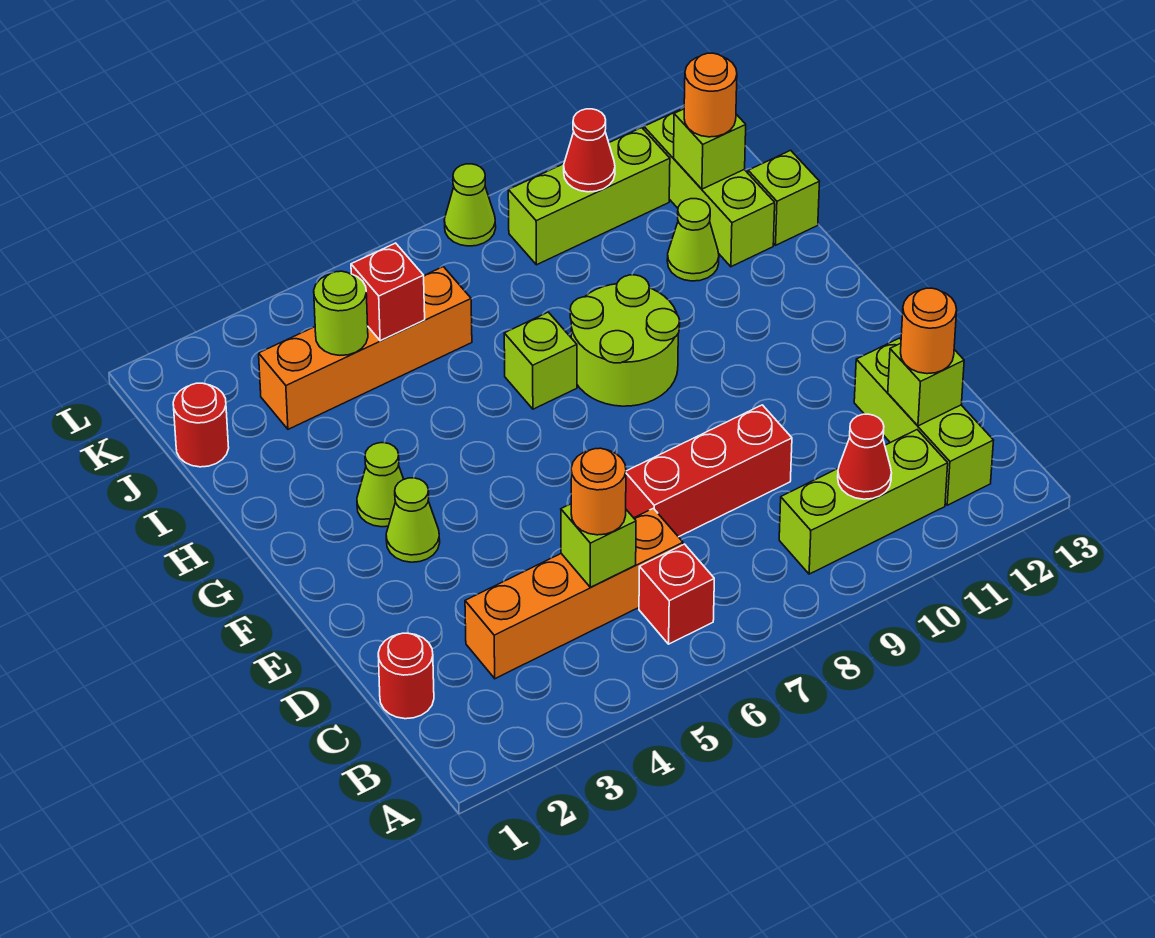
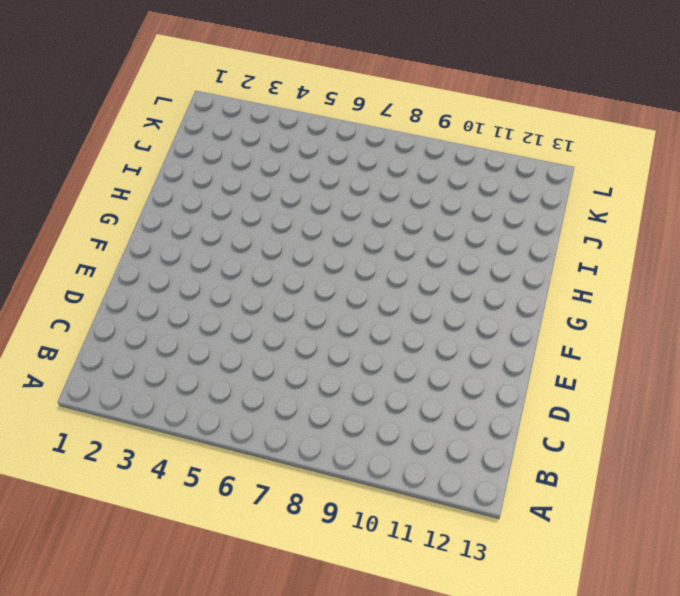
none -> red 1x1 brick [639,544,714,644]
none -> lime 1x3 brick [779,430,948,574]
none -> lime 1x3 brick [854,338,994,505]

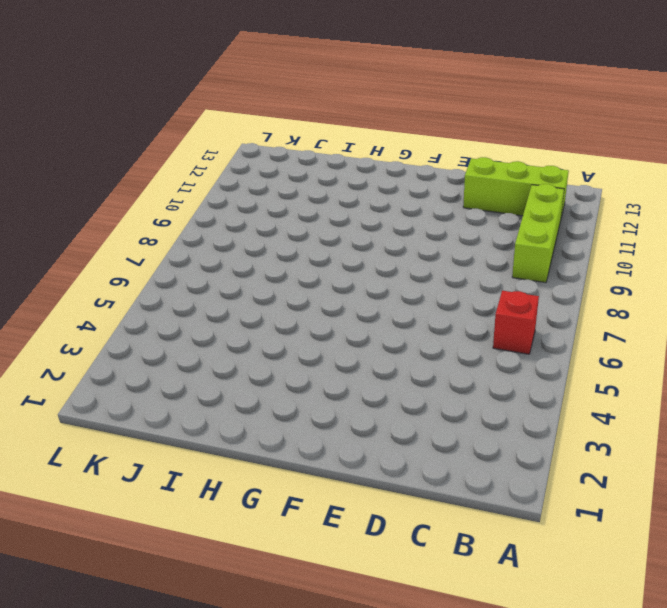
none -> red 1x1 round brick [378,633,434,719]
none -> orange 1x4 brick [465,508,683,679]
none -> red 1x3 brick [626,405,792,537]

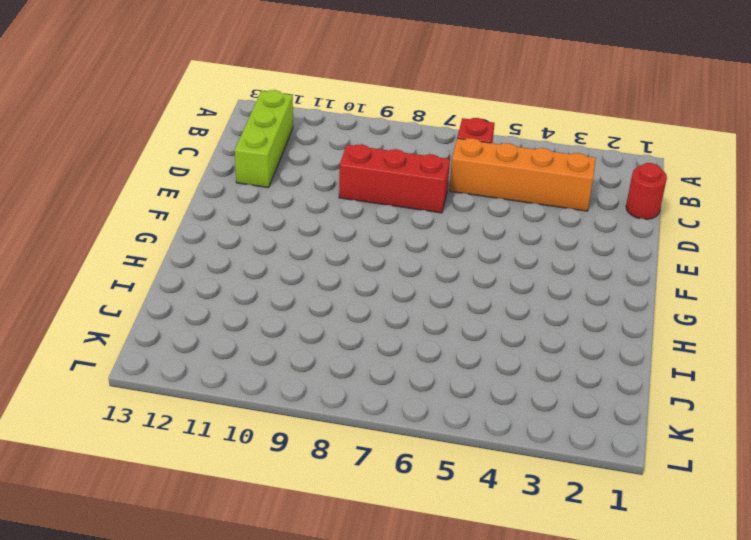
none -> lime 1x3 brick [779,430,948,574]
none -> lime 1x1 cone [386,478,440,562]
none -> lime 1x1 cone [357,443,404,527]

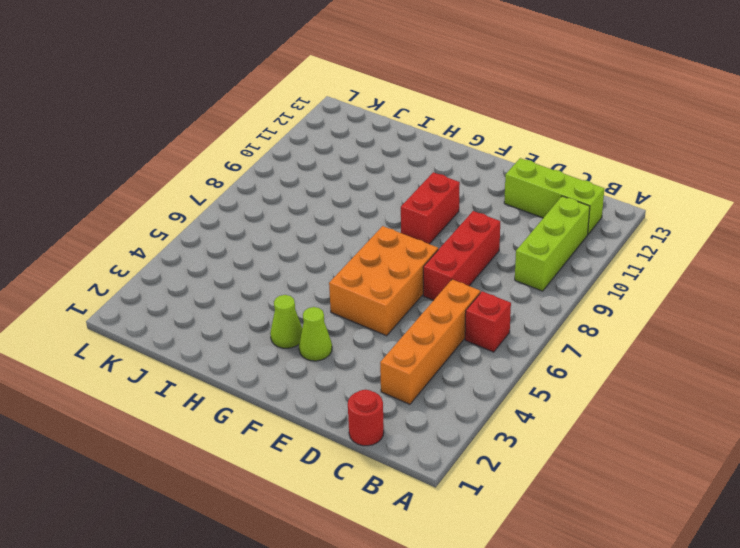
orange 2x3 brick [329,226,438,336] -> none
red 1x2 brick [401,172,460,244] -> none
none -> lime 2x2 round brick [570,275,680,406]
none -> lime 1x1 brick [504,312,577,409]
none -> lime 1x1 cone [667,199,719,281]

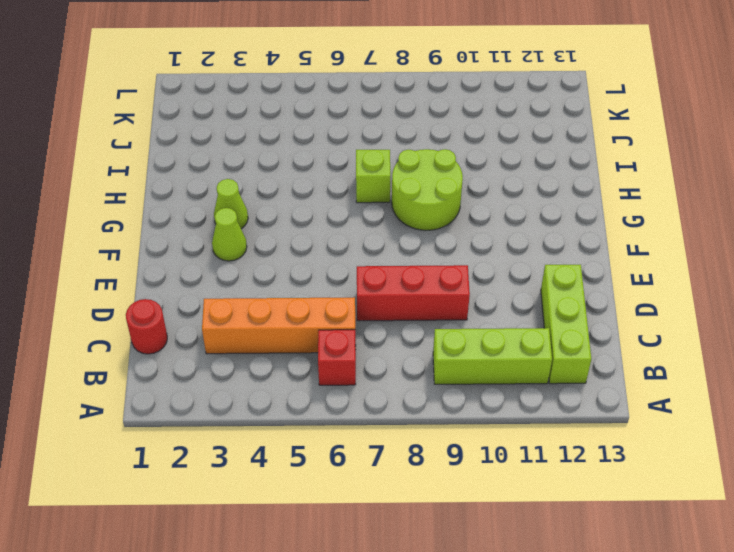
none -> lime 1x1 cone [667,199,719,281]
none -> lime 1x3 brick [644,108,775,267]
none -> lime 1x1 brick [748,150,820,245]

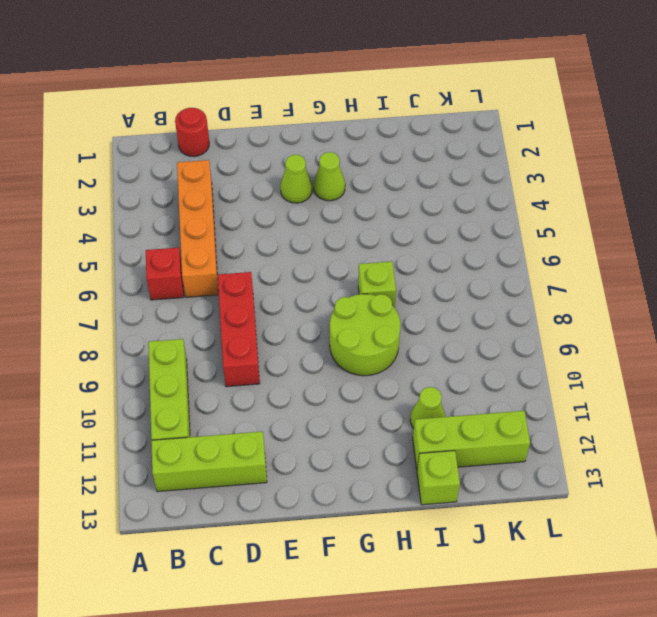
none -> red 1x1 round brick [173,383,229,467]
none -> orange 1x4 brick [259,267,472,429]
none -> lime 1x3 brick [508,128,670,265]

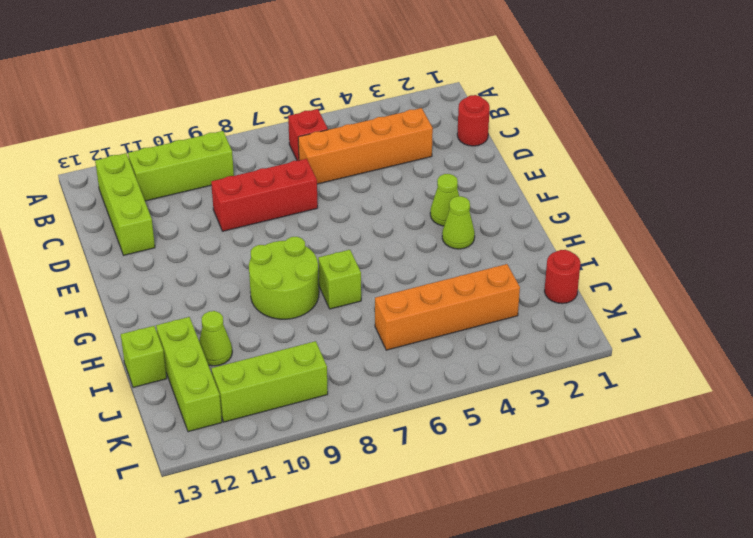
none -> lime 1x1 cone [444,164,496,246]
none -> red 1x1 cone [838,414,892,499]
none -> lime 1x1 brick [561,504,636,587]

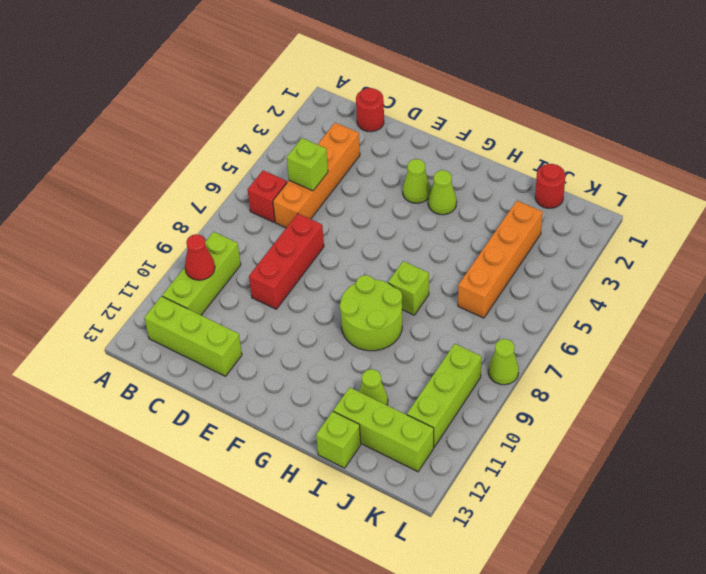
none -> lime 1x1 brick [888,343,964,426]
none -> lime 1x1 round brick [314,271,368,355]
none -> red 1x1 brick [351,243,425,341]

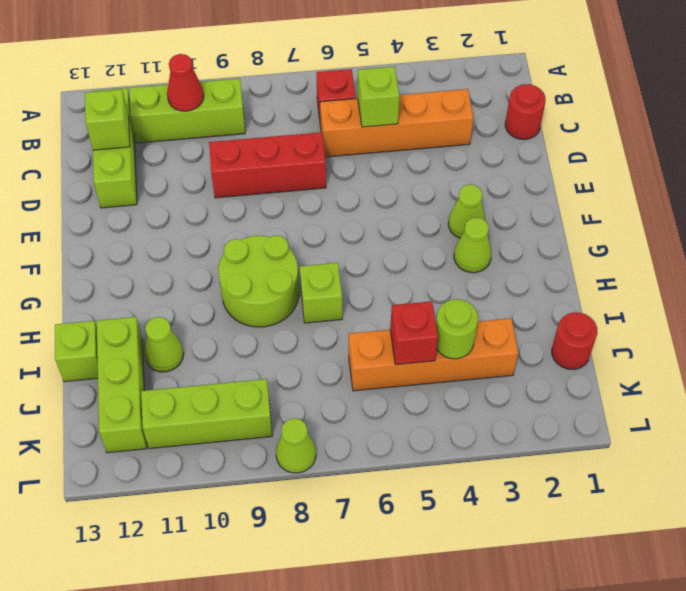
none -> lime 1x1 brick [674,109,746,189]
none -> red 1x1 cone [564,109,615,192]
none -> orange 1x1 round brick [571,448,626,535]

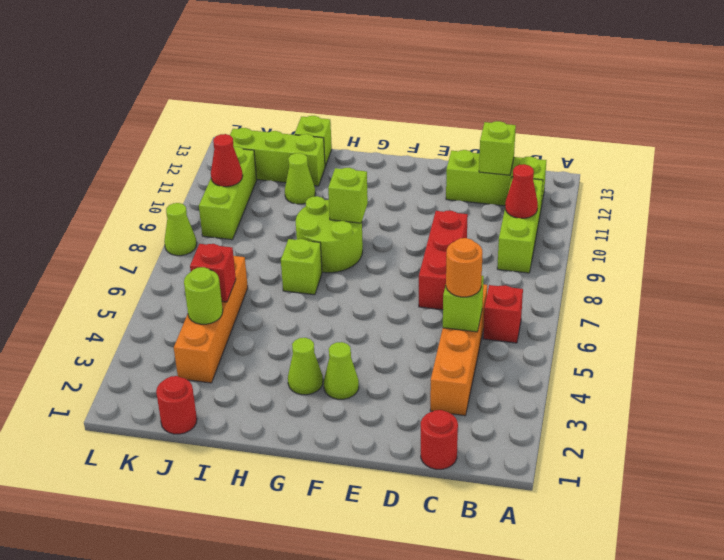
lime 1x1 brick [328,168,368,223] -> lime 1x1 brick moved to [674,109,746,189]
none -> orange 1x1 round brick [901,288,957,374]
none -> orange 1x1 round brick [684,53,737,137]

